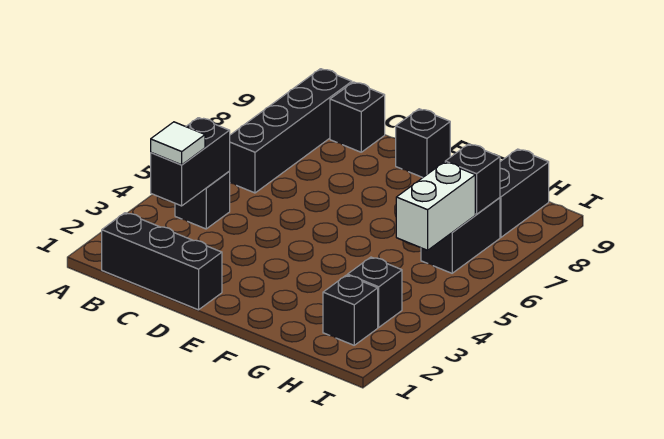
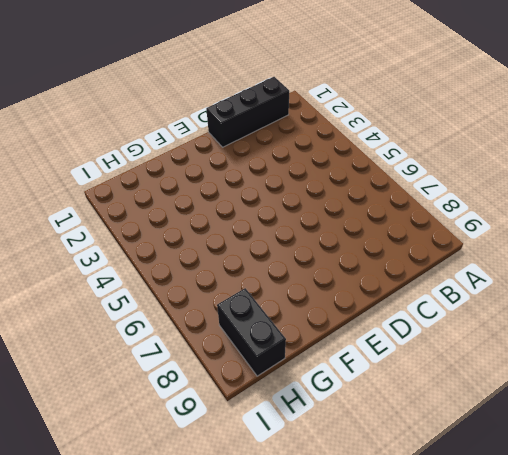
none -> black 1x1 brick [175,172,230,229]
none -> black 1x4 brick [229,69,352,193]
none -> black 1x1 brick [330,82,385,152]

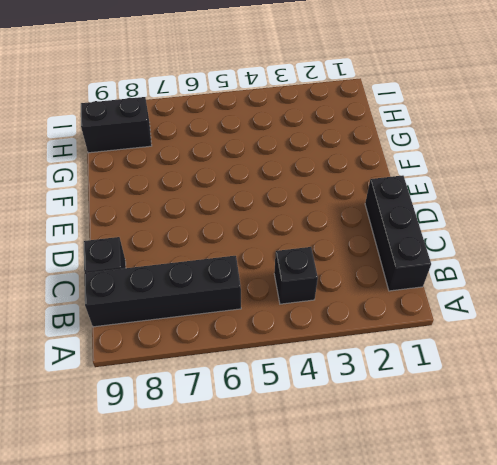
none -> black 1x1 brick [396,109,450,177]
none -> black 1x1 brick [323,275,378,345]
none -> black 1x1 brick [348,257,402,327]

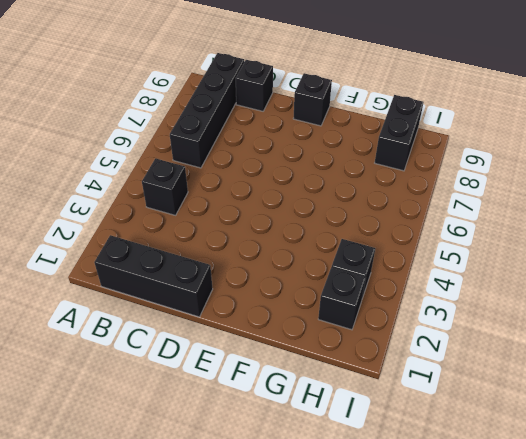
none -> black 1x2 brick [421,198,500,273]
none -> black 1x2 brick [151,118,230,206]
none -> white 1x2 brick [396,162,475,250]

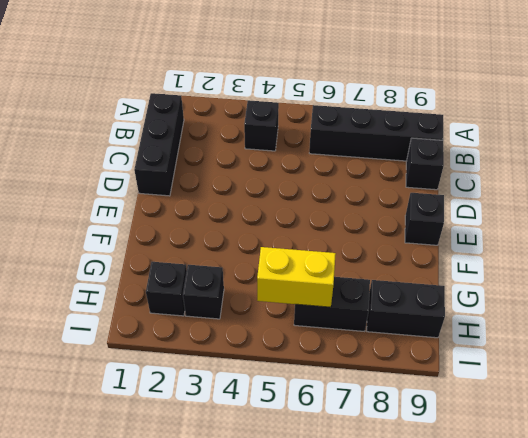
yellow 1x2 brick [257,247,336,307] -> white 1x2 brick [396,162,475,250]
none -> black 1x2 brick [151,118,230,206]
none -> black 1x1 brick [445,144,500,214]
none -> white 1x1 tile [151,122,205,165]

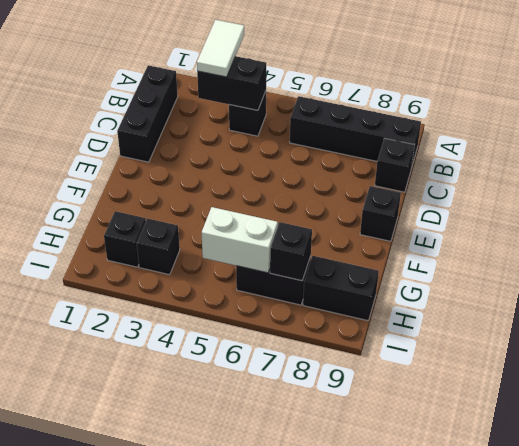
white 1x2 tile [197,20,244,77] -> white 1x1 tile [151,122,205,165]

